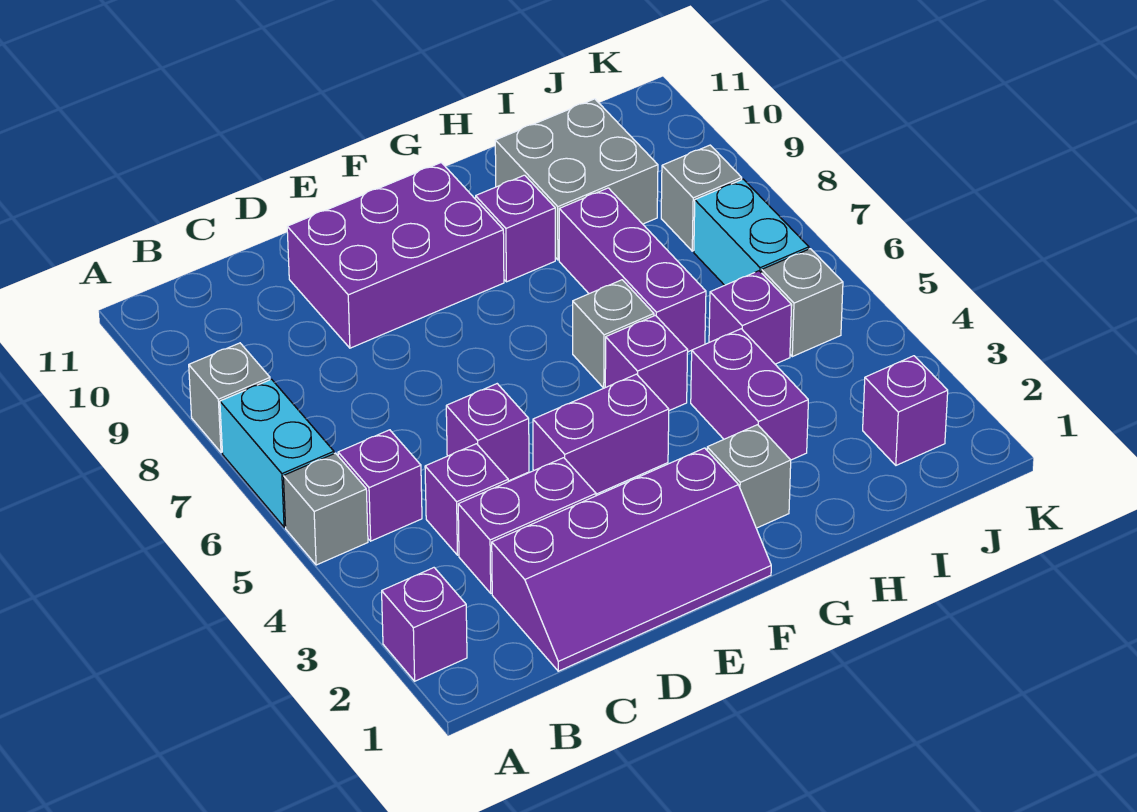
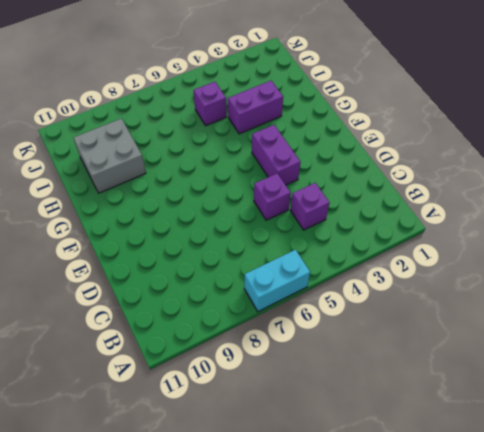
none -> purple 1x1 brick [382,568,467,681]
none -> grey 1x1 brick [283,453,368,565]
none -> grey 1x1 brick [189,343,270,453]

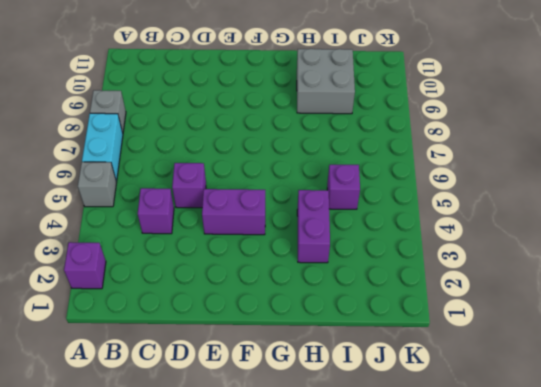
none -> purple 1x1 brick [338,430,422,541]
none -> purple 2x4 slope [492,448,771,671]
none -> purple 1x2 brick [458,458,596,593]

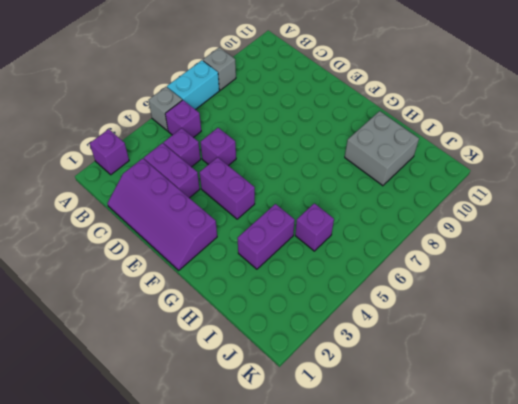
none -> purple 2x3 brick [287,163,504,348]
none -> grey 1x1 brick [707,425,791,528]
none -> purple 1x1 brick [605,315,688,411]

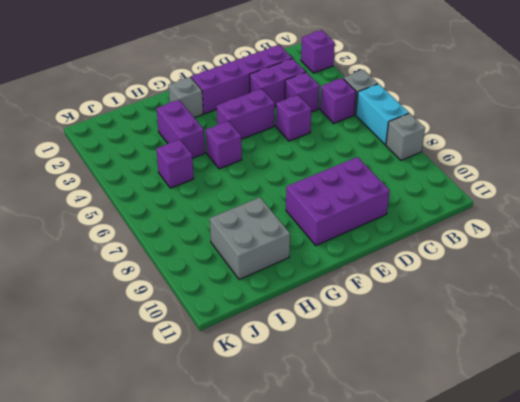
none -> grey 1x1 brick [573,280,654,388]
none -> purple 1x1 brick [476,175,555,282]
none -> purple 1x3 brick [559,188,706,352]

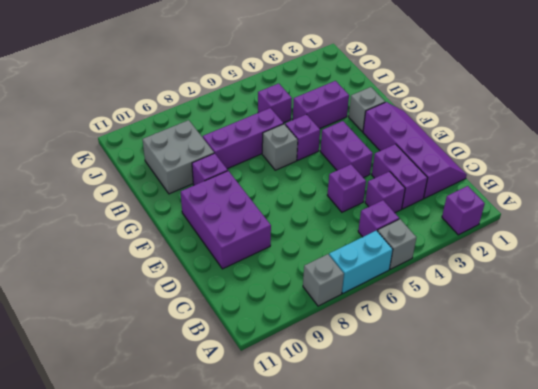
none -> purple 1x1 brick [863,356,948,465]
none -> grey 1x1 brick [762,249,843,357]
none -> cyan 1x2 brick [694,179,809,285]

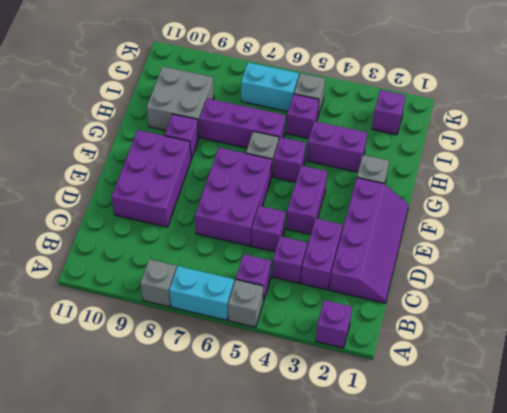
purple 2x3 brick [195,148,272,246] -> none
none -> grey 1x1 brick [661,145,742,251]

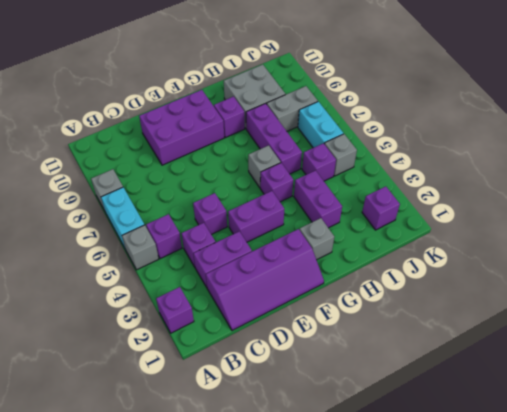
grey 1x2 brick [267,86,318,131] -> grey 1x1 brick [661,145,742,251]

